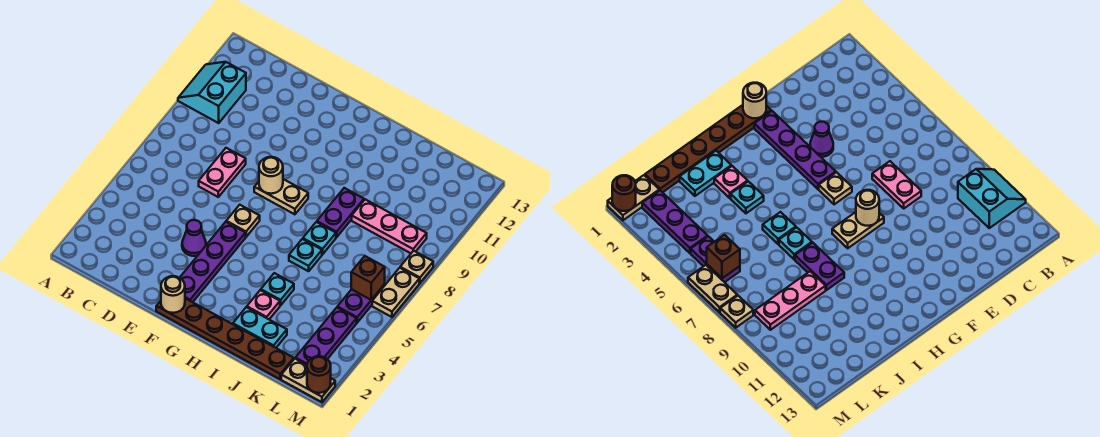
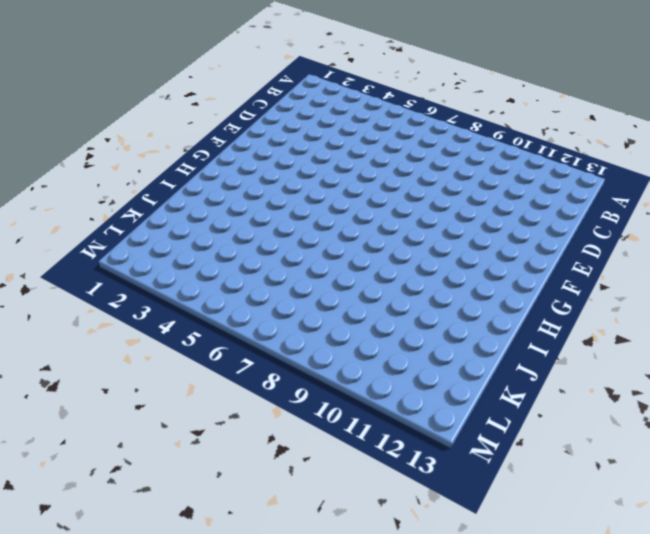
none -> cyan 2x2 slope [178,62,246,123]
none -> pink 1x2 plate [199,148,246,197]
none -> purple 1x1 cone [182,220,206,256]

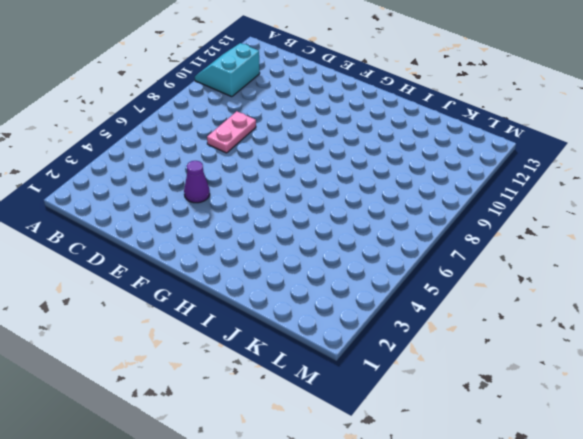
none -> brown 1x6 plate [156,298,294,379]
none -> purple 1x4 plate [180,222,246,302]
none -> tan 1x1 plate [226,205,260,237]

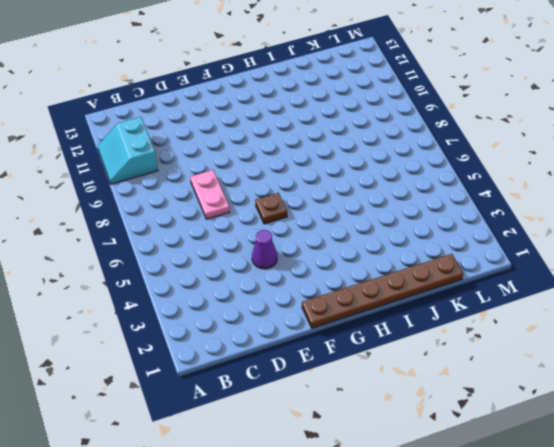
brown 1x1 plate [255,193,287,224] -> tan 1x1 plate [226,205,260,237]
none -> purple 1x4 plate [180,222,246,302]
none -> tan 1x2 plate [254,179,308,214]
none -> cyan 1x2 plate [233,307,287,348]

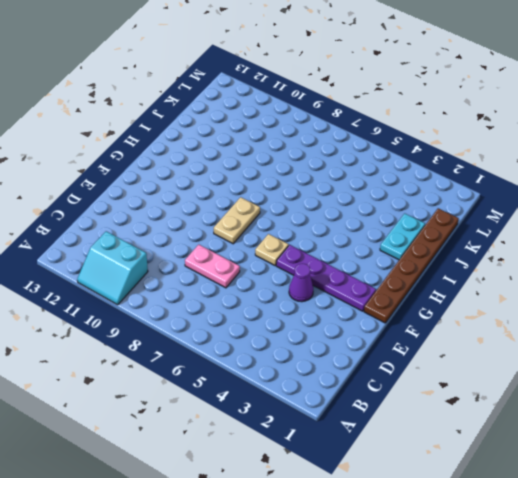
none -> pink 1x1 plate [247,290,280,319]
none -> cyan 1x1 plate [261,273,294,305]
none -> cyan 1x1 plate [289,239,322,271]

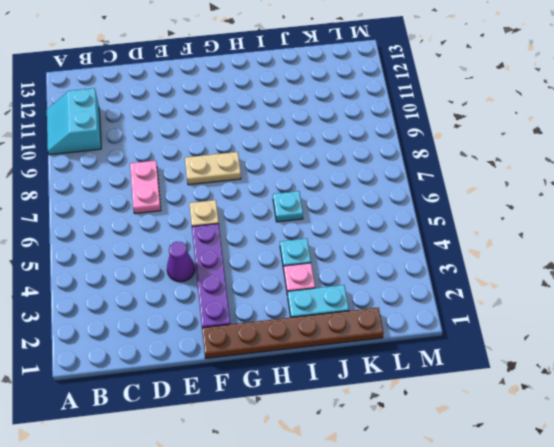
none -> cyan 1x1 plate [303,222,336,254]
none -> purple 1x2 plate [317,188,364,237]
none -> pink 1x3 plate [352,199,427,253]

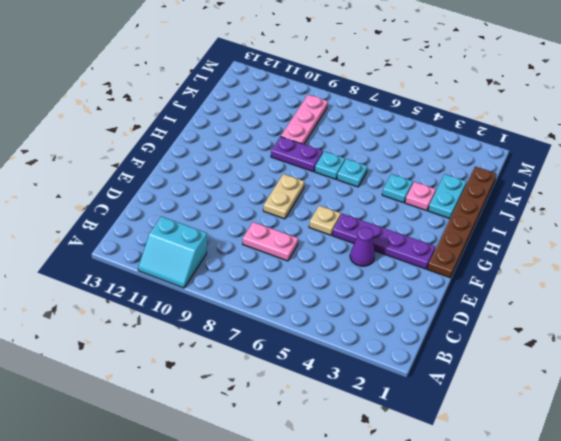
none -> tan 1x2 plate [281,359,335,402]
none -> purple 1x3 plate [295,308,357,365]
none -> purple 1x2 plate [337,284,385,323]

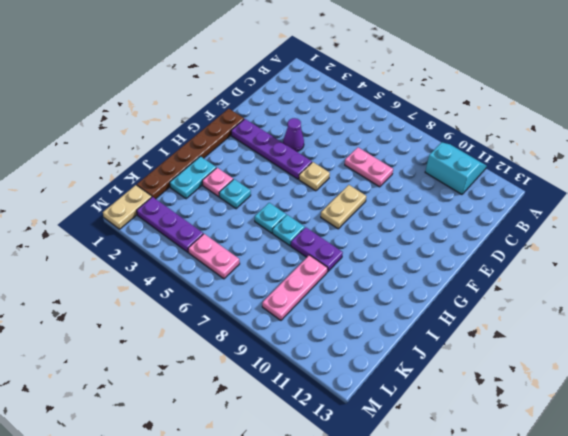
pink 1x2 plate [188,234,240,279] -> purple 1x2 plate [337,284,385,323]
none -> tan 1x2 plate [372,268,419,317]
none -> tan 1x1 plate [400,251,433,283]
none -> tan 1x1 round brick [161,276,185,313]

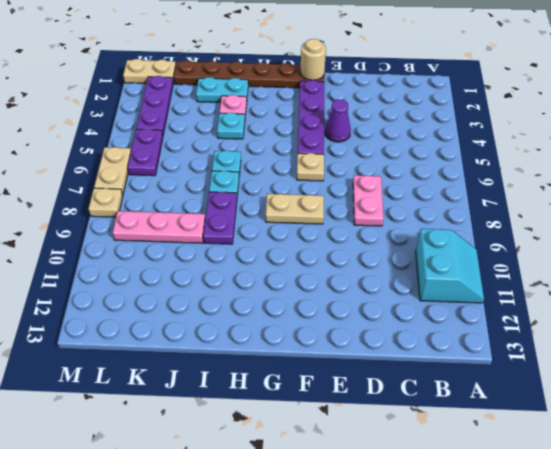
none -> tan 1x1 round brick [259,157,283,194]
none -> brown 1x1 brick [351,256,385,300]
none -> brown 1x1 round brick [307,356,331,393]

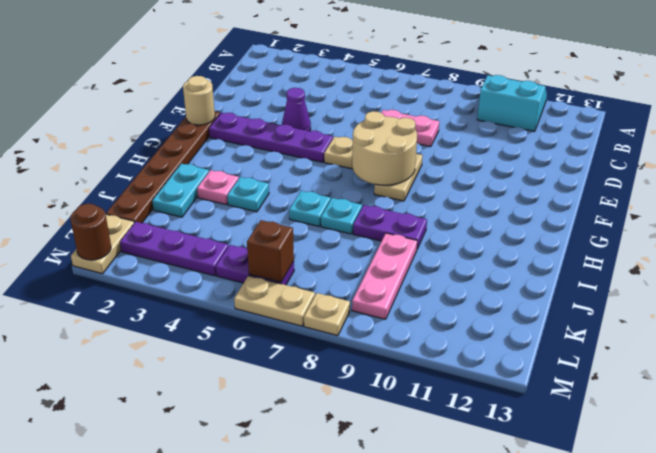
tan 2x2 round brick [352,111,417,185] -> tan 1x1 round brick [259,157,283,194]

